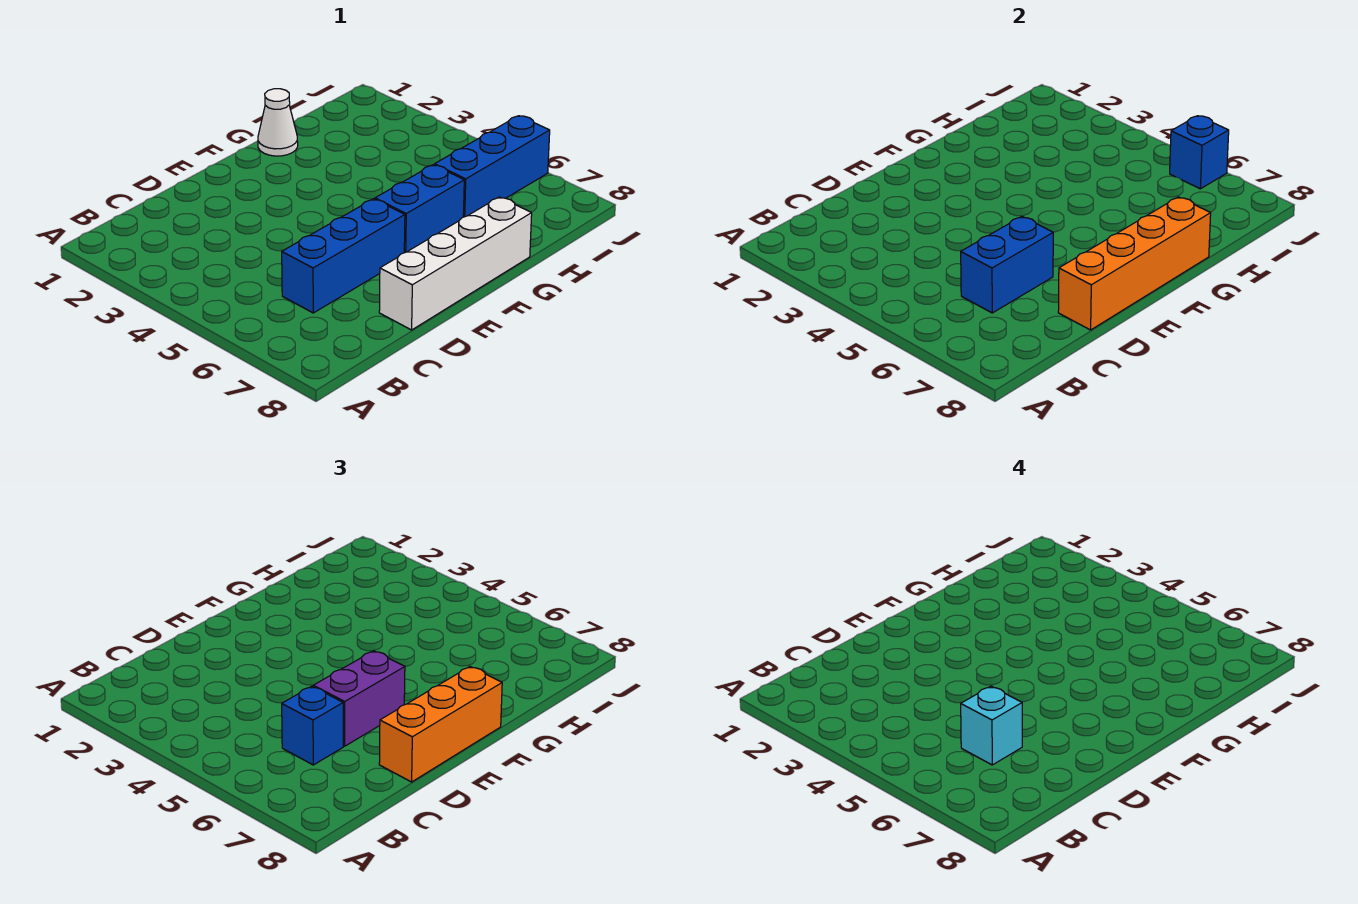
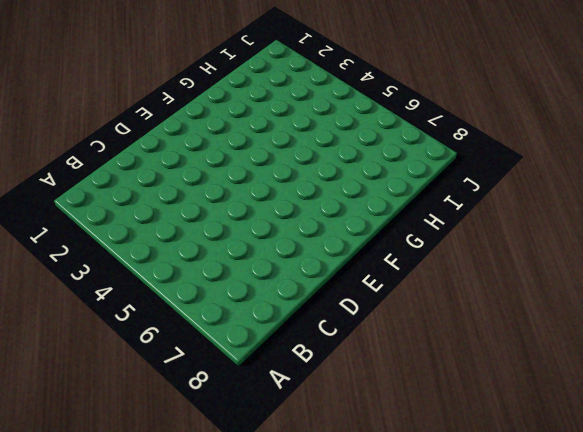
none -> blue 1x3 brick [282,199,405,313]
none -> white 1x4 brick [379,197,532,330]
none -> blue 1x2 brick [375,165,464,253]

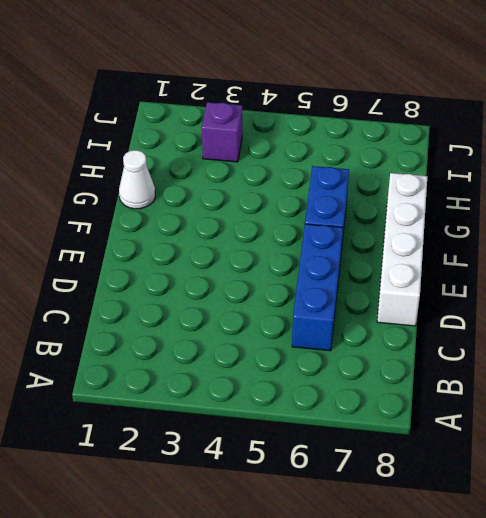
purple 1x1 brick [202,102,242,162] -> none
none -> blue 1x3 brick [435,116,550,217]
none -> blue 1x2 brick [961,217,1053,313]
none -> orange 1x4 brick [1058,197,1211,330]

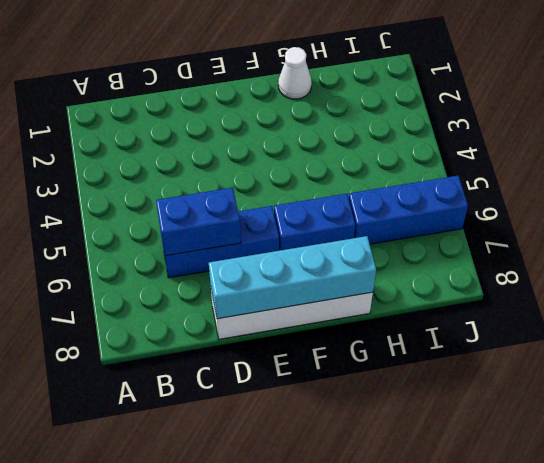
cyan 1x4 brick [209,236,376,319] -> orange 1x4 brick [1058,197,1211,330]
none -> blue 1x1 brick [1170,116,1229,189]
none -> blue 1x1 brick [282,686,343,765]
none -> purple 1x2 brick [313,651,405,746]

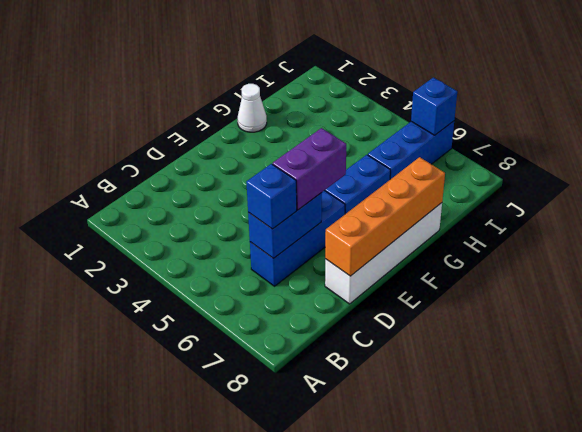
none -> orange 1x3 brick [379,667,502,782]
none -> cyan 1x1 brick [961,686,1022,765]

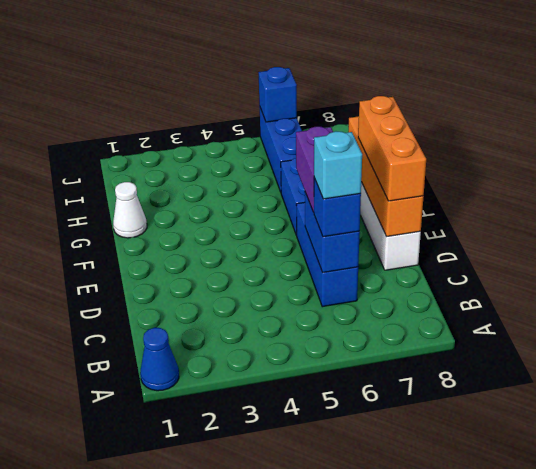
blue 1x1 cone [140,328,179,391] -> none

